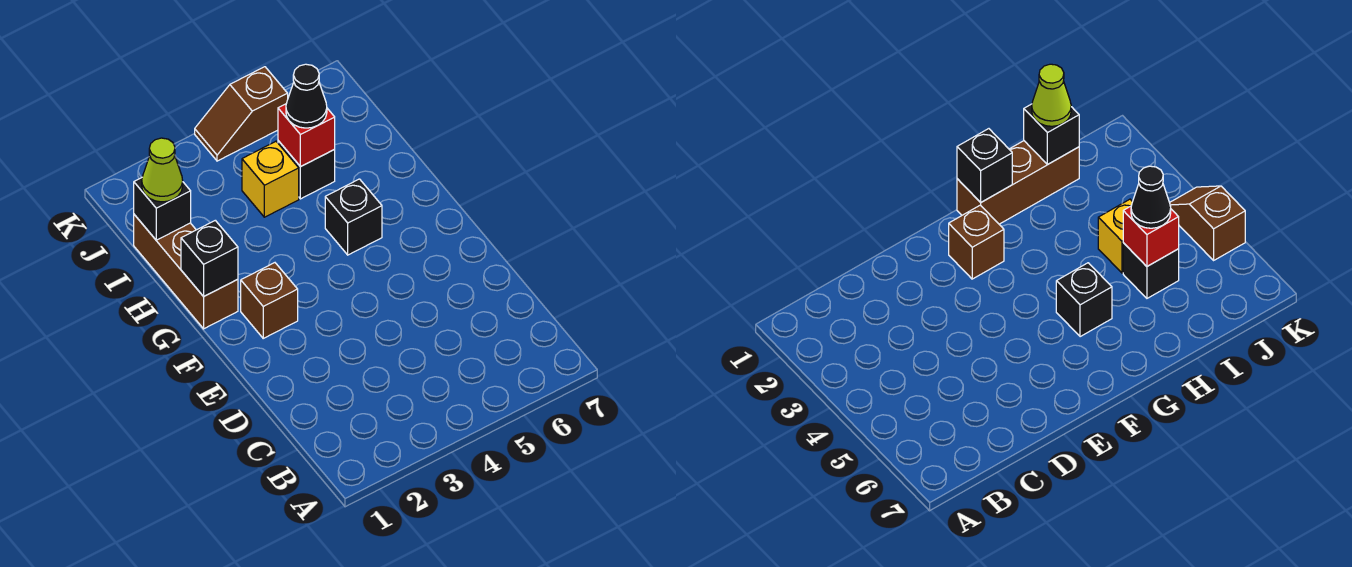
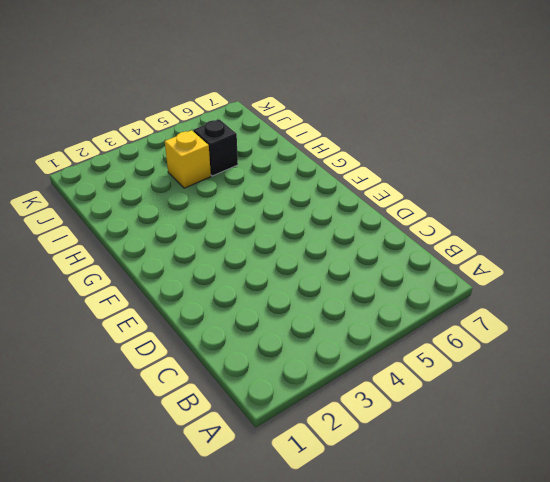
none -> brown 1x1 brick [241,263,298,338]
none -> brown 1x3 brick [134,215,238,329]

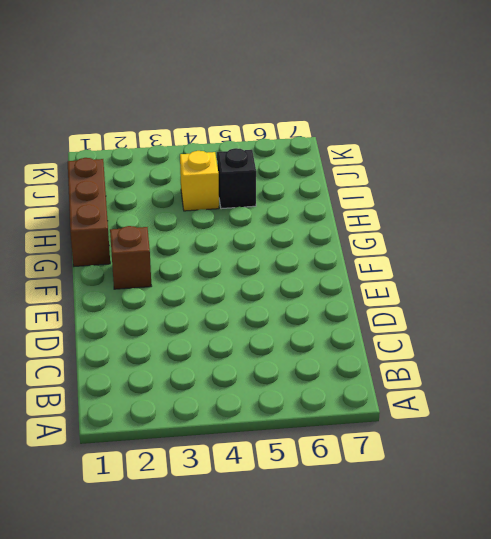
none -> black 1x1 brick [325,179,382,255]
none -> brown 1x2 slope [195,67,288,161]

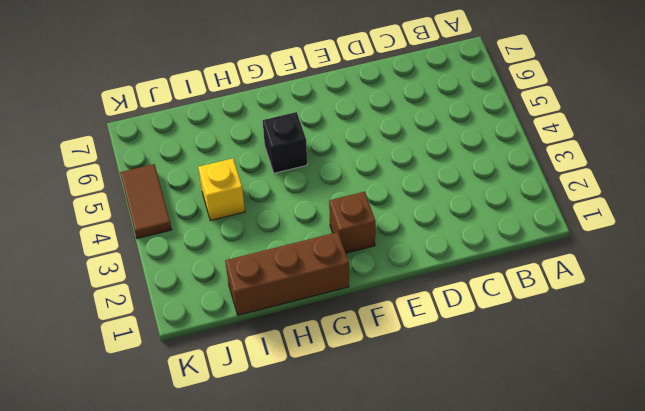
brown 1x2 tile [120,164,172,238] -> brown 1x2 slope [195,67,288,161]
none -> black 1x1 brick [278,141,335,199]
none -> black 1x1 brick [181,220,238,296]

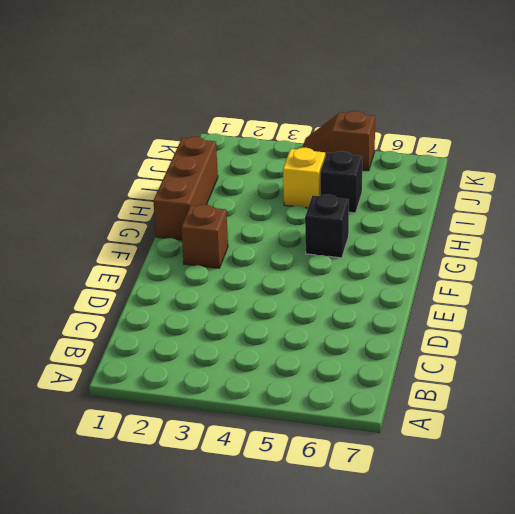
none -> black 1x1 brick [181,220,238,296]
none -> black 1x1 brick [134,178,191,240]

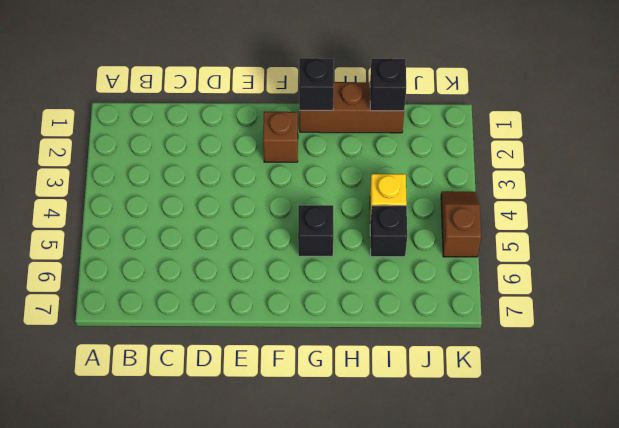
none -> red 1x1 brick [278,104,335,167]
none -> lime 1x1 cone [142,138,183,202]

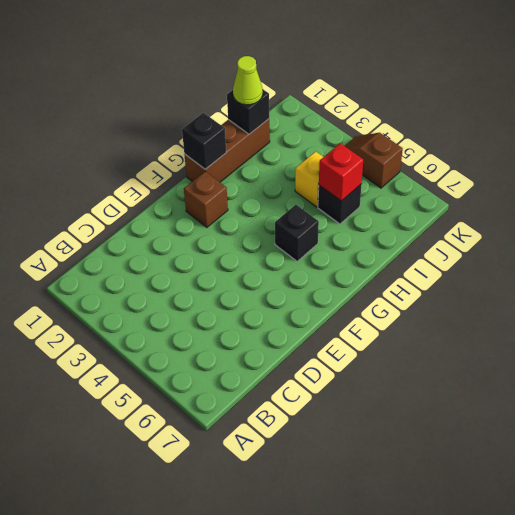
none -> black 1x1 cone [286,64,327,128]

